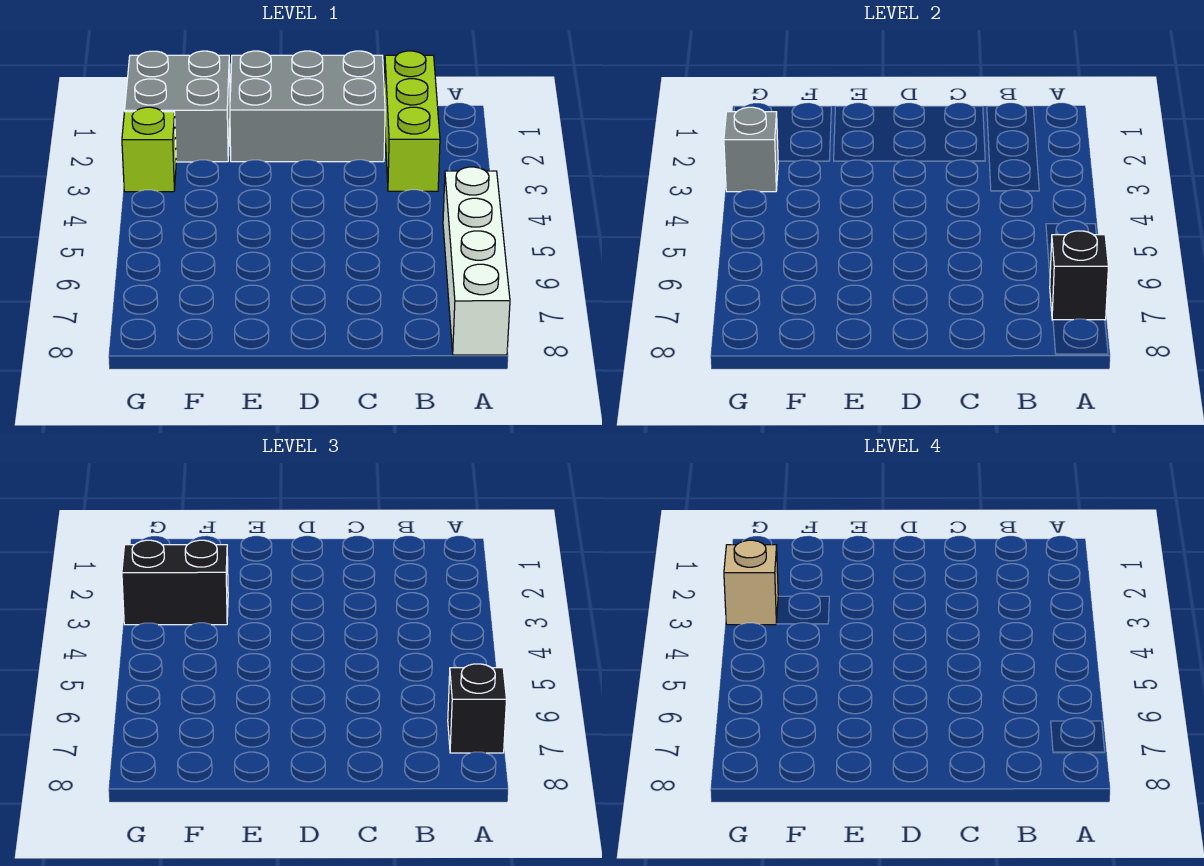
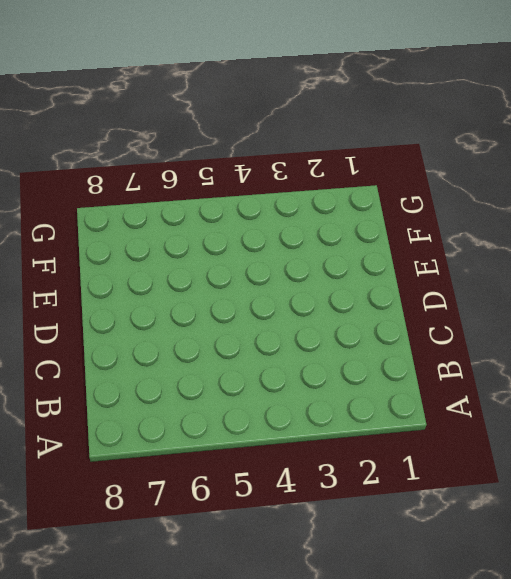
none -> white 1x4 brick [443,167,510,355]
none -> lime 1x3 brick [384,51,440,191]

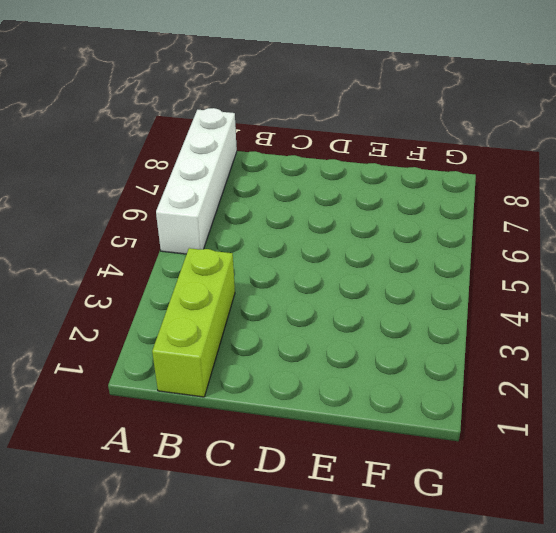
none -> grey 2x3 brick [230,51,385,162]
none -> grey 2x2 brick [125,51,230,162]

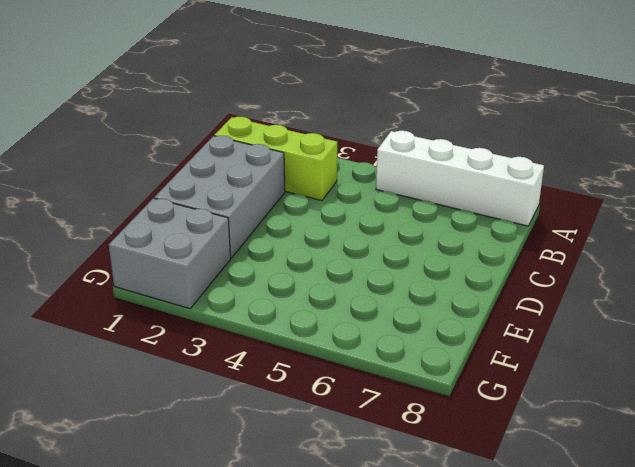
none -> lime 1x1 brick [122,107,176,192]
none -> black 1x1 brick [1050,231,1108,320]

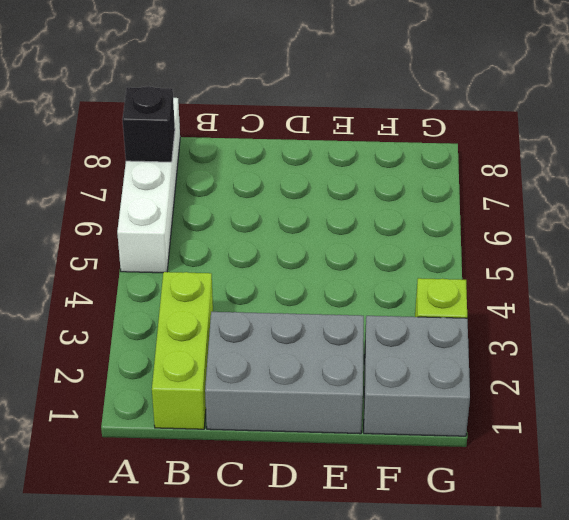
none -> grey 1x1 brick [724,107,778,192]
none -> black 1x1 brick [448,664,506,753]

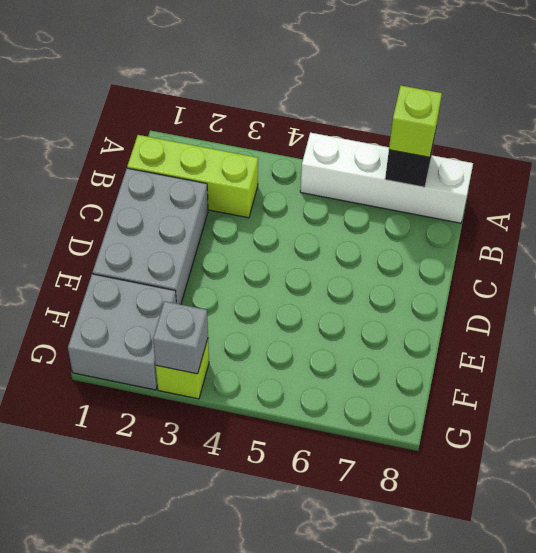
lime 1x1 brick [389,86,442,158] -> black 1x1 brick [448,664,506,753]
none -> black 1x2 brick [122,540,228,625]
none -> tan 1x1 brick [724,540,778,625]

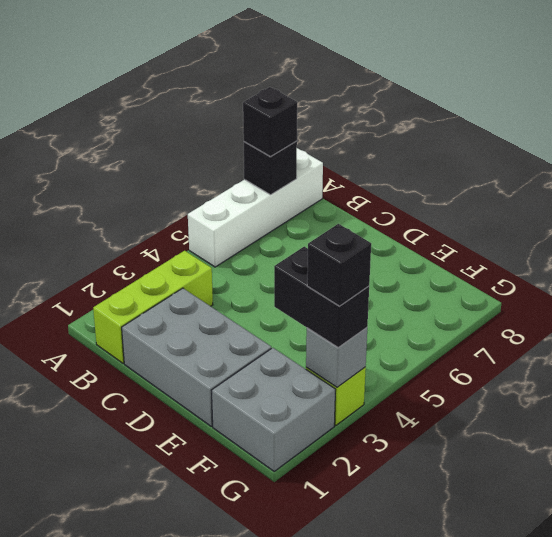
black 1x1 brick [307,224,371,306] -> tan 1x1 brick [724,540,778,625]

